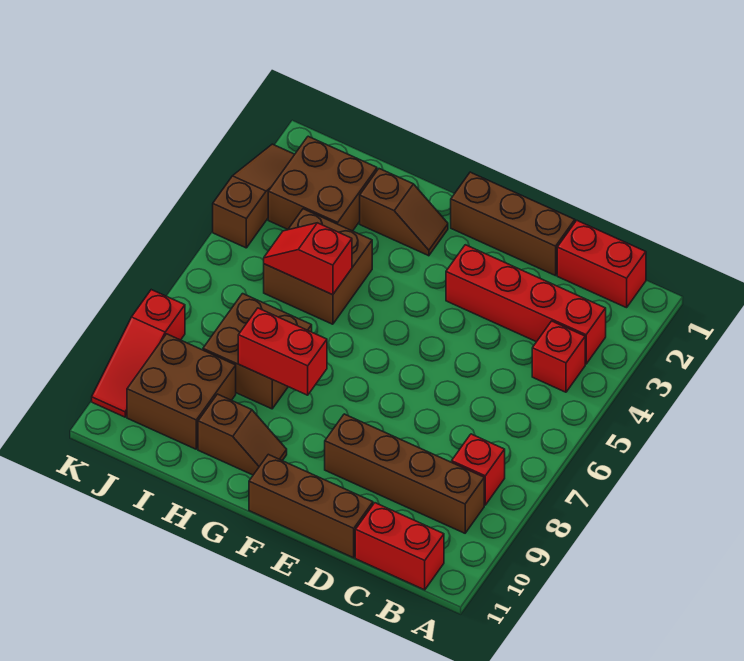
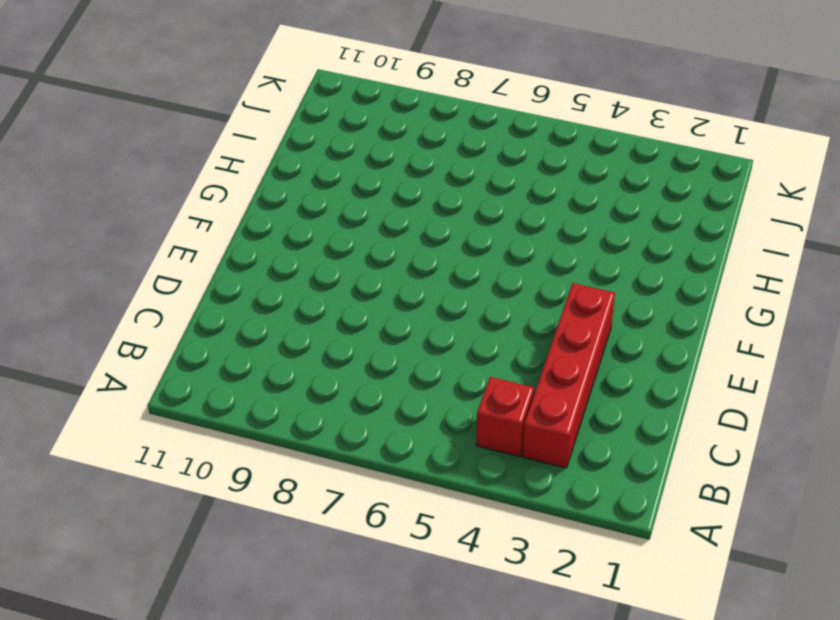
none -> red 1x2 brick [557,220,646,308]
none -> red 1x1 brick [452,434,505,505]
none -> brown 1x4 brick [325,414,484,533]

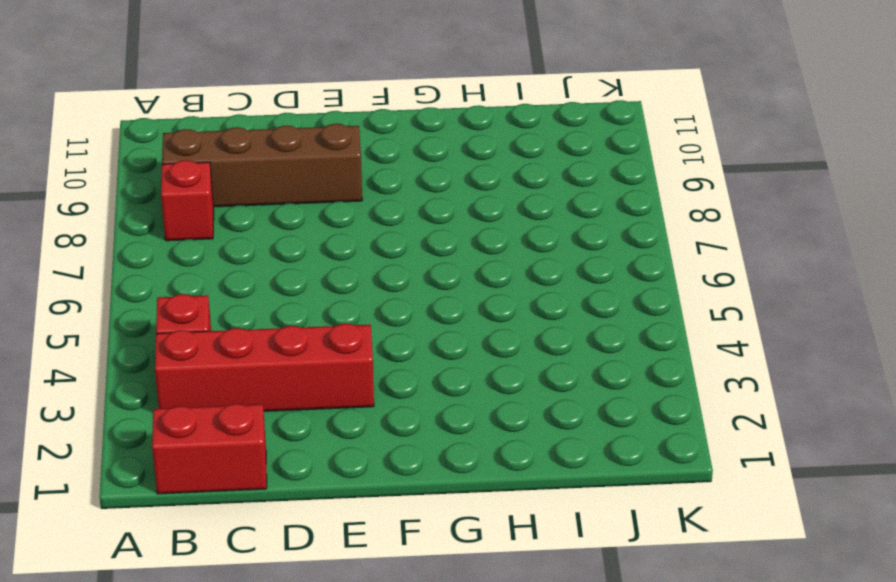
none -> red 1x2 brick [355,503,444,590]
none -> brown 1x3 brick [451,172,575,276]
none -> brown 1x3 brick [249,454,373,558]

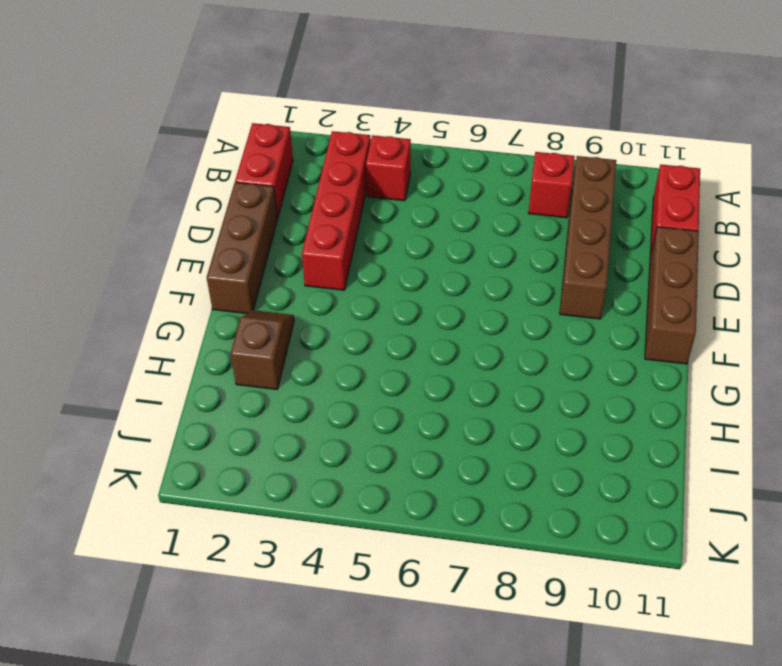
none -> brown 1x2 slope [198,394,287,475]
none -> brown 2x2 brick [264,209,372,324]
none -> brown 2x2 brick [203,294,312,409]

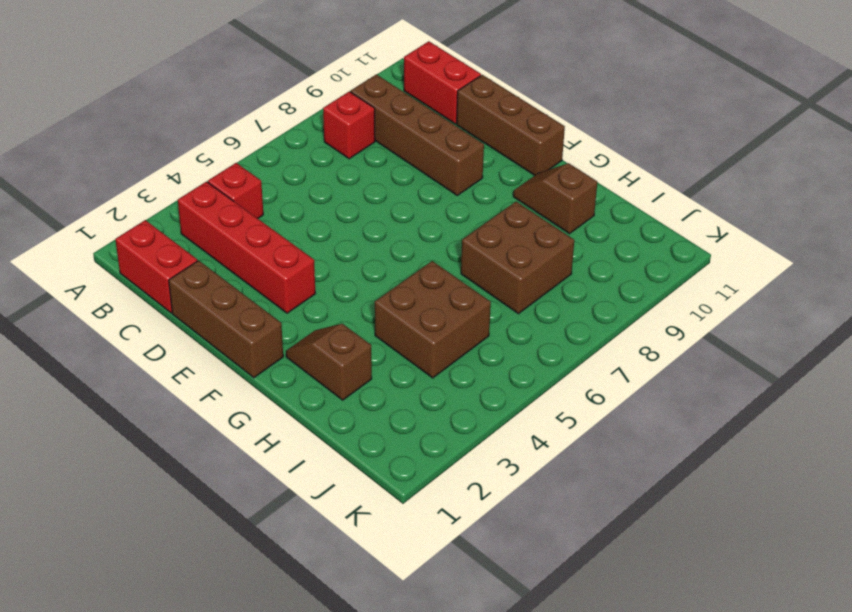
none -> brown 2x2 brick [268,136,377,231]
none -> brown 2x2 brick [127,334,236,449]
none -> brown 1x3 slope [213,144,295,248]

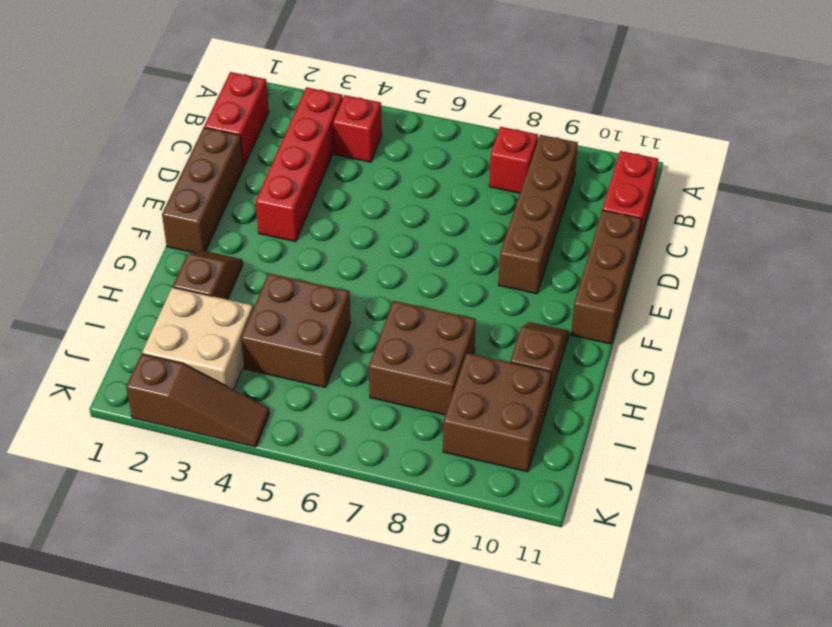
tan 2x2 brick [142,287,253,390] -> brown 2x2 brick [268,136,377,231]
brown 1x3 slope [126,354,270,447] -> brown 1x3 slope turned to [213,144,295,248]
none -> red 1x3 slope [92,290,185,417]
none -> red 1x2 brick [238,308,327,395]
none -> red 1x2 slope [264,223,352,295]

